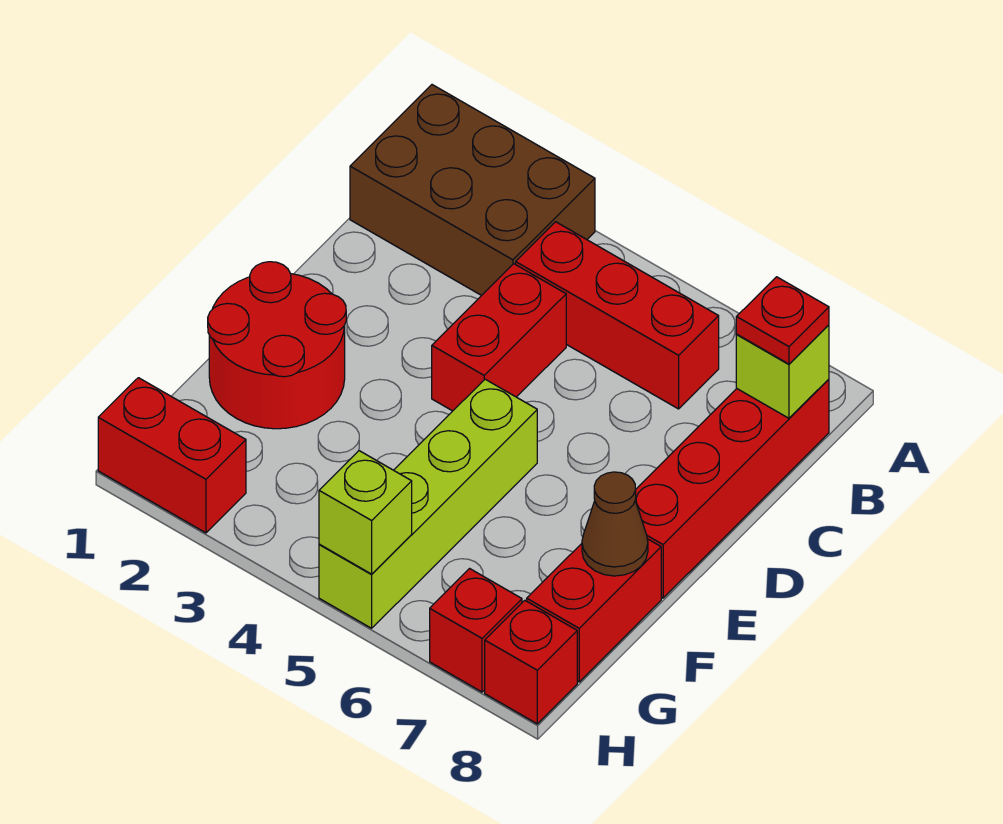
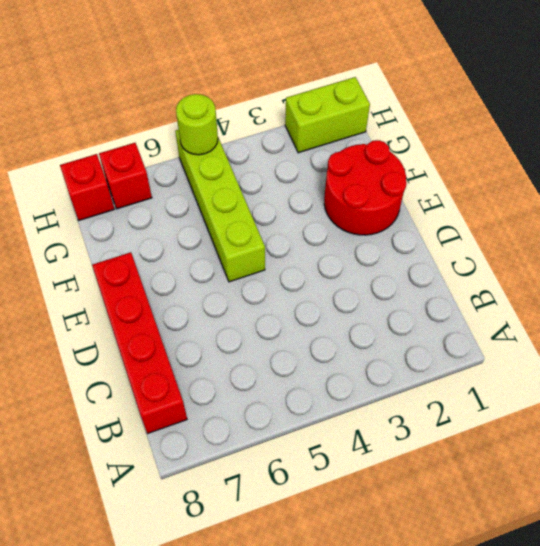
lime 1x2 brick [285,77,370,153] -> red 1x2 brick [98,378,246,533]
lime 1x1 round brick [176,94,218,155] -> lime 1x1 brick [319,451,412,574]
none -> brown 2x3 brick [350,85,595,296]
none -> red 1x3 brick [516,222,719,409]
none -> red 1x2 brick [432,264,566,411]

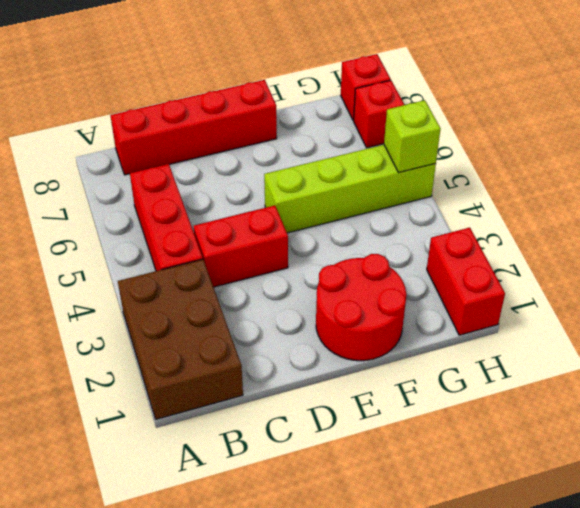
none -> red 1x2 brick [527,539,661,682]
none -> lime 1x1 brick [736,325,829,418]
none -> brown 1x1 cone [582,472,648,576]

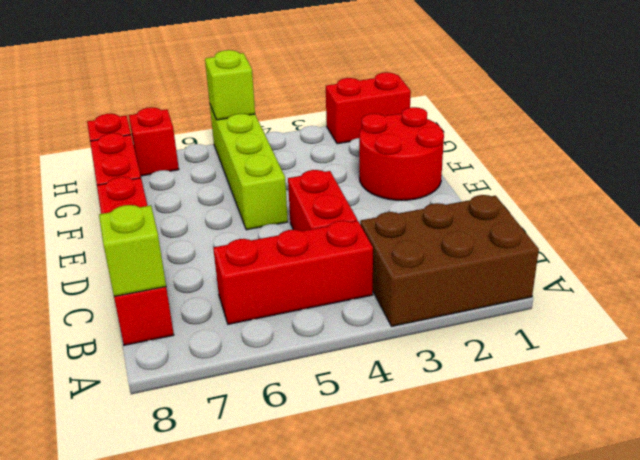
none -> brown 1x1 cone [582,472,648,576]
none -> red 1x1 plate [736,277,829,364]

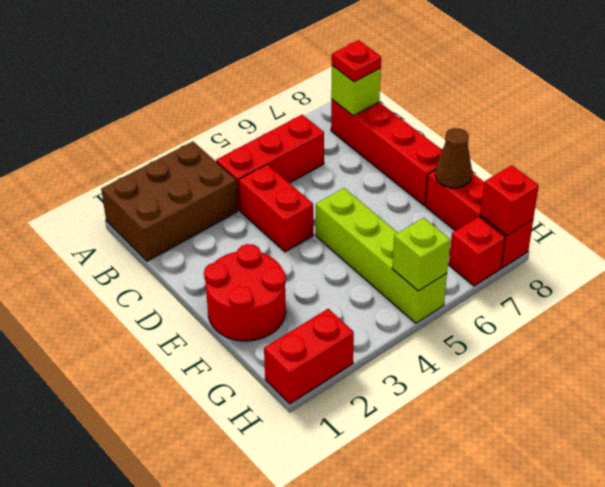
red 1x1 brick [481,165,539,236] -> none

